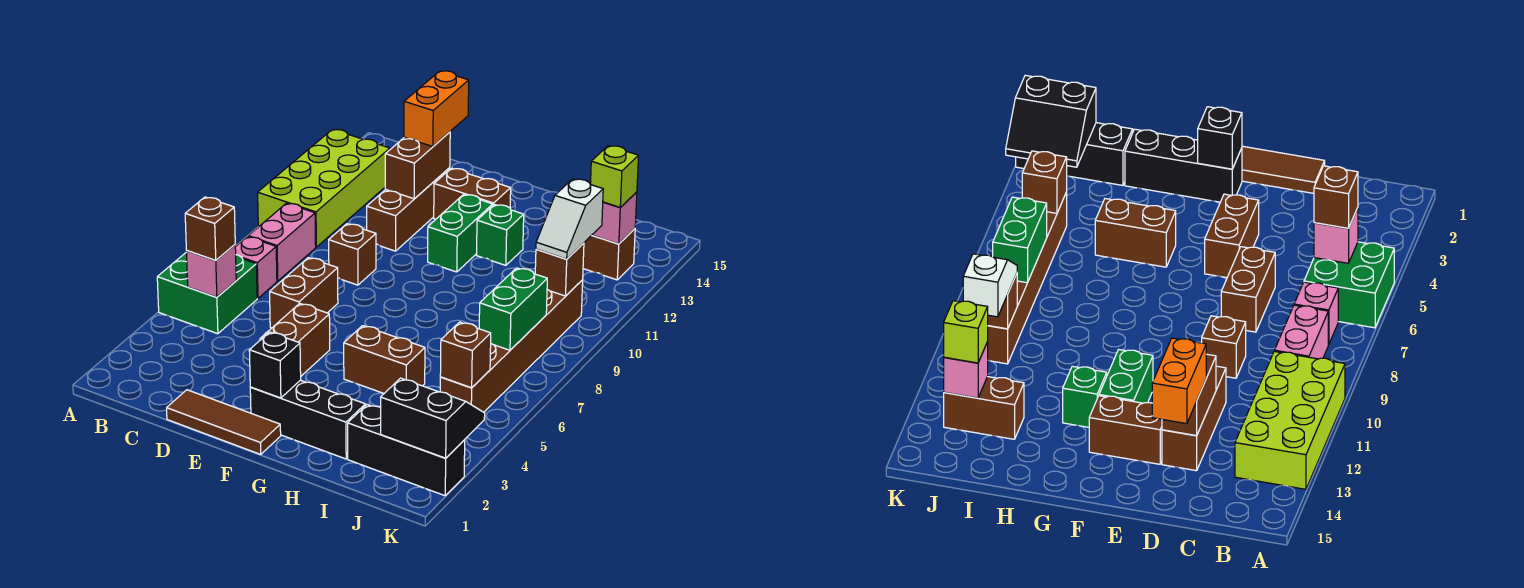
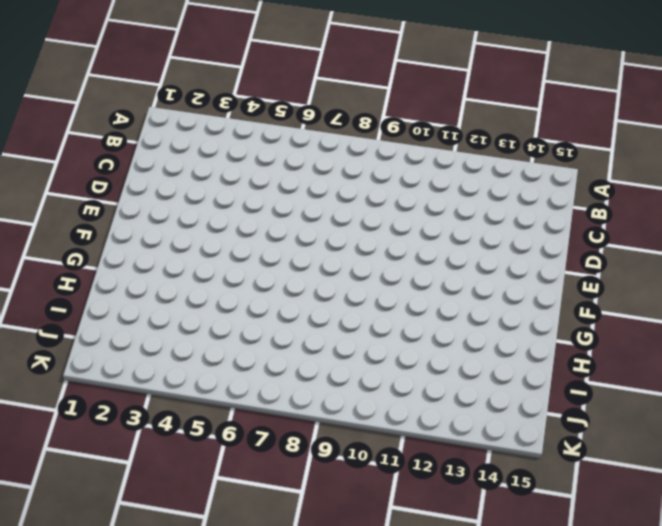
none -> green 2x2 brick [157,252,257,334]
none -> lime 2x4 brick [258,129,390,247]
none -> pink 1x1 brick [235,237,277,298]

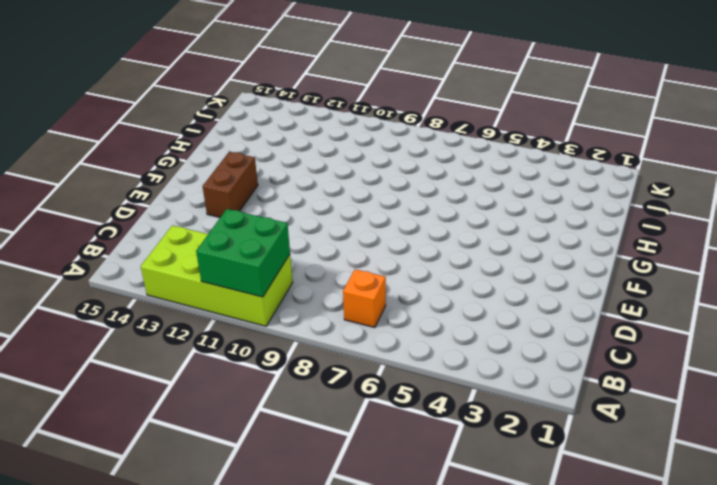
green 2x2 brick [196,209,290,297] -> green 2x2 brick moved to [157,252,257,334]
orange 1x1 brick [343,269,386,328] -> pink 1x1 brick [235,237,277,298]
none -> pink 1x2 brick [248,203,316,281]
none -> brown 1x3 tile [167,390,281,454]
none -> brown 1x2 brick [270,258,338,328]

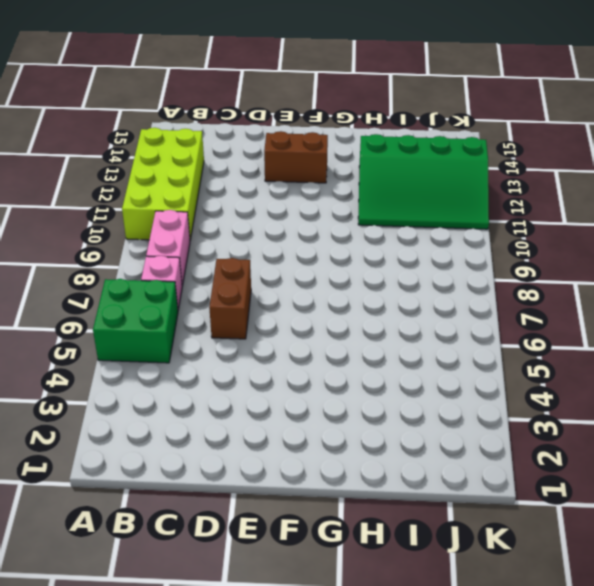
green 3x4 slope [358,134,489,229] -> brown 1x2 brick [583,229,635,280]
none -> brown 1x3 tile [167,390,281,454]
none -> brown 1x1 brick [329,224,376,285]
none -> brown 1x3 brick [367,168,450,251]

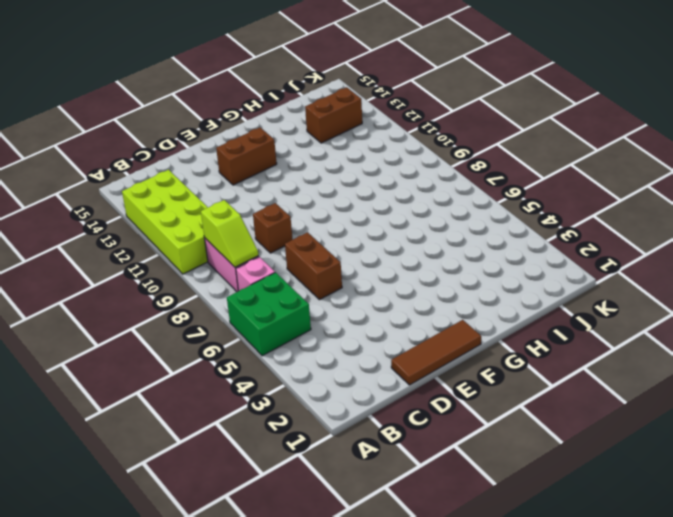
lime 1x2 slope [201,200,258,267] -> none
none -> brown 1x3 brick [367,168,450,251]
none -> brown 1x2 brick [260,303,330,376]
none -> black 1x3 brick [250,380,365,459]

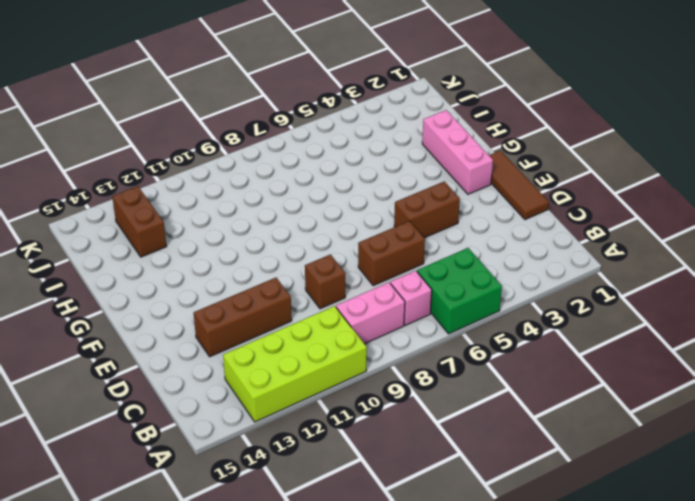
pink 1x3 brick [422,110,493,194] -> black 1x3 brick [250,380,365,459]
none -> brown 1x2 brick [434,168,511,219]
none -> green 1x2 brick [428,194,493,272]
none -> brown 1x2 brick [344,326,425,394]

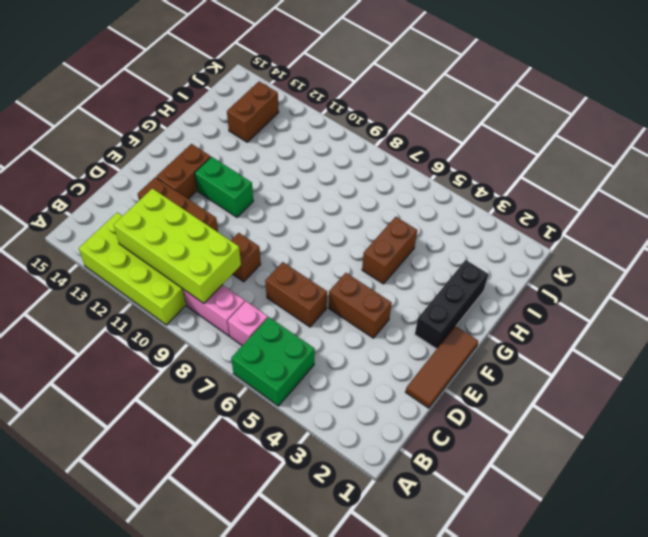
lime 2x4 brick [114,189,241,303] -> none
none -> green 1x1 brick [477,205,524,265]
none -> black 1x3 brick [348,405,465,496]
none -> brown 1x6 brick [440,280,583,412]

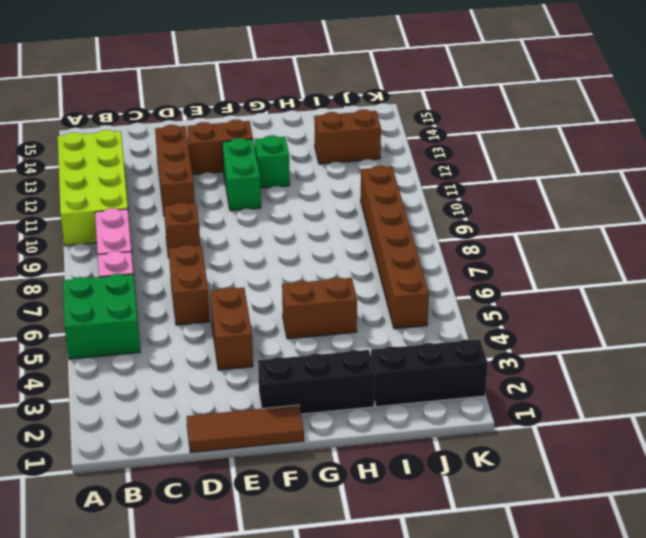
none -> pink 1x1 brick [186,245,236,297]
none -> brown 1x2 brick [385,132,450,199]
none -> black 1x1 brick [249,332,301,398]

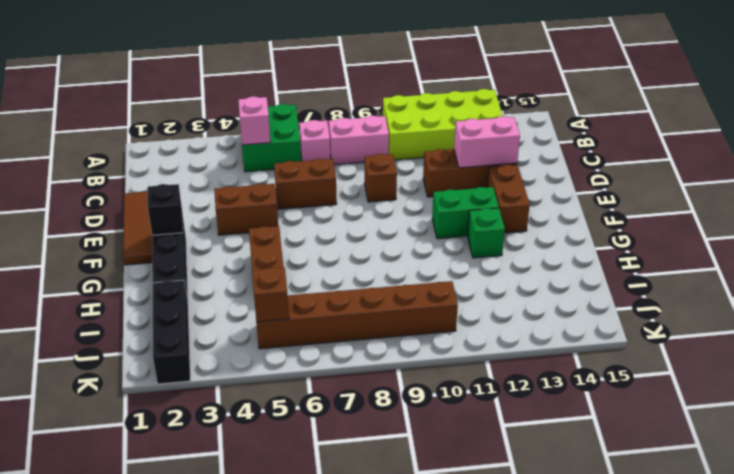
pink 1x2 brick [454,116,520,168] -> brown 1x2 brick [385,132,450,199]
none -> brown 1x2 brick [583,229,635,280]
none -> black 2x2 slope [381,378,485,458]
none -> green 1x2 brick [479,268,547,350]

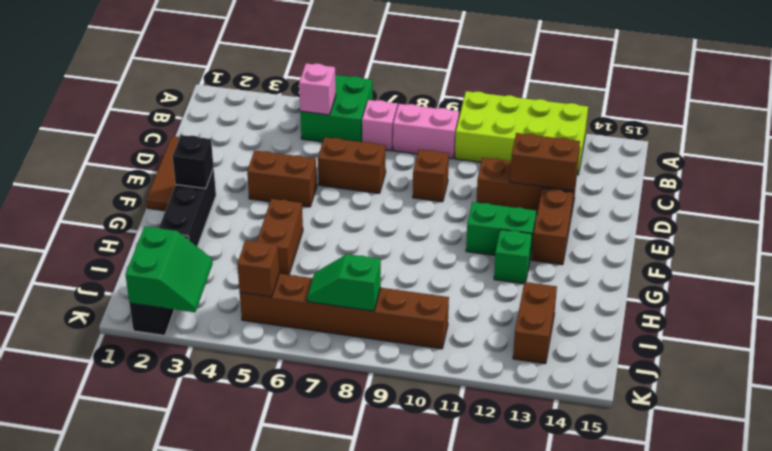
green 2x2 slope [125,227,213,312] -> black 2x2 slope [381,378,485,458]
green 1x2 slope [307,254,381,311] -> green 1x2 brick [479,268,547,350]
none -> brown 1x1 brick [535,243,584,296]
none -> pink 1x1 brick [592,192,637,244]
none -> brown 1x1 brick [185,197,235,260]

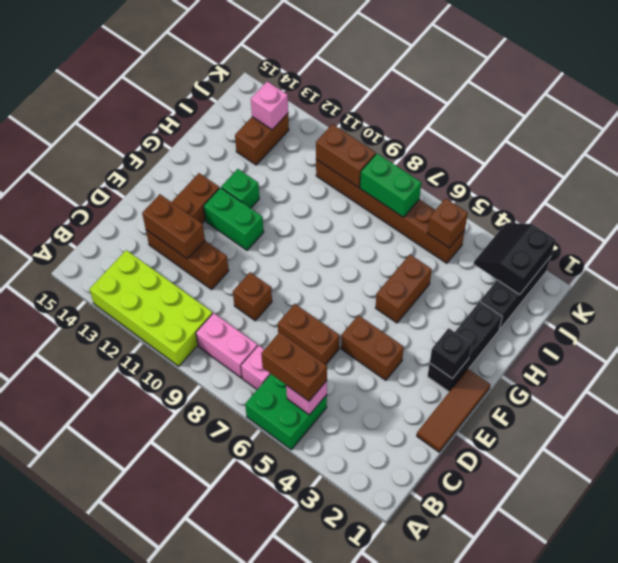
brown 1x2 brick [261,332,327,401] -> brown 1x1 brick [185,197,235,260]
brown 1x2 brick [316,124,376,188] -> brown 1x1 brick [535,243,584,296]
none -> orange 1x2 brick [404,71,469,147]
none -> white 1x2 slope [536,179,603,259]
none -> lime 1x1 brick [590,146,639,207]

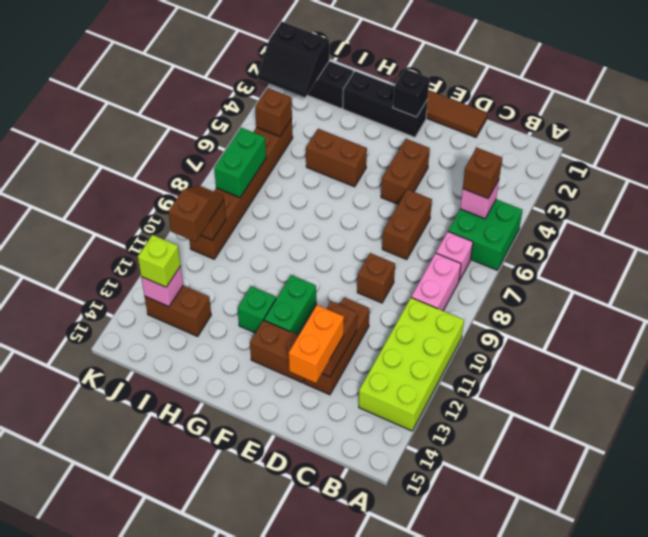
brown 1x2 slope [168,186,224,242] -> white 1x2 slope [536,179,603,259]

